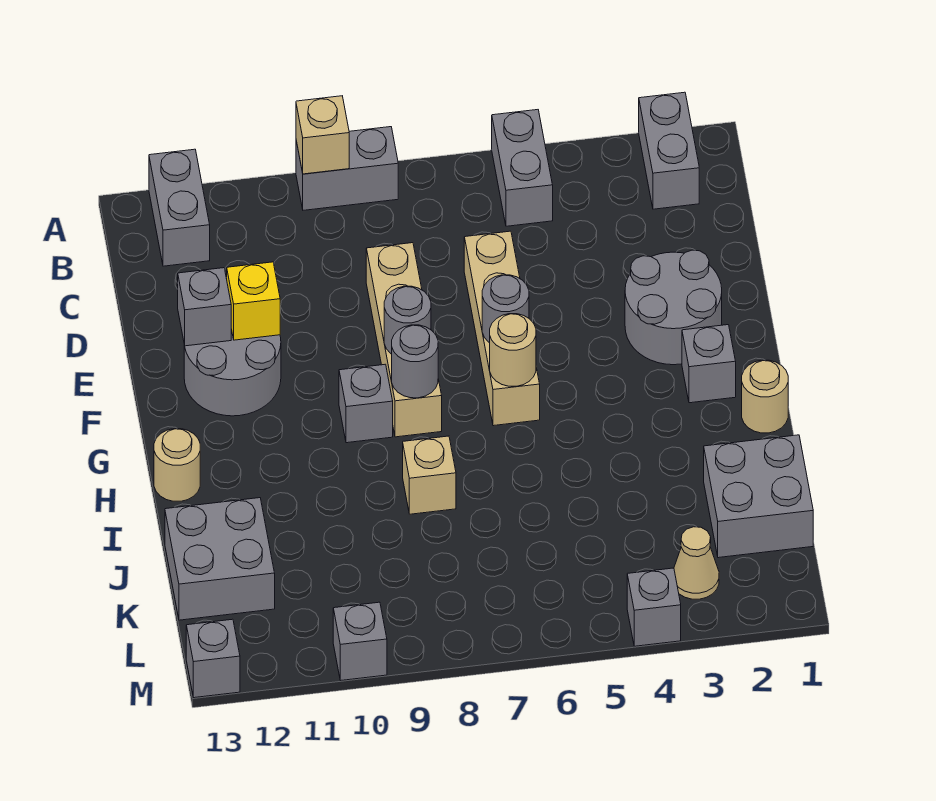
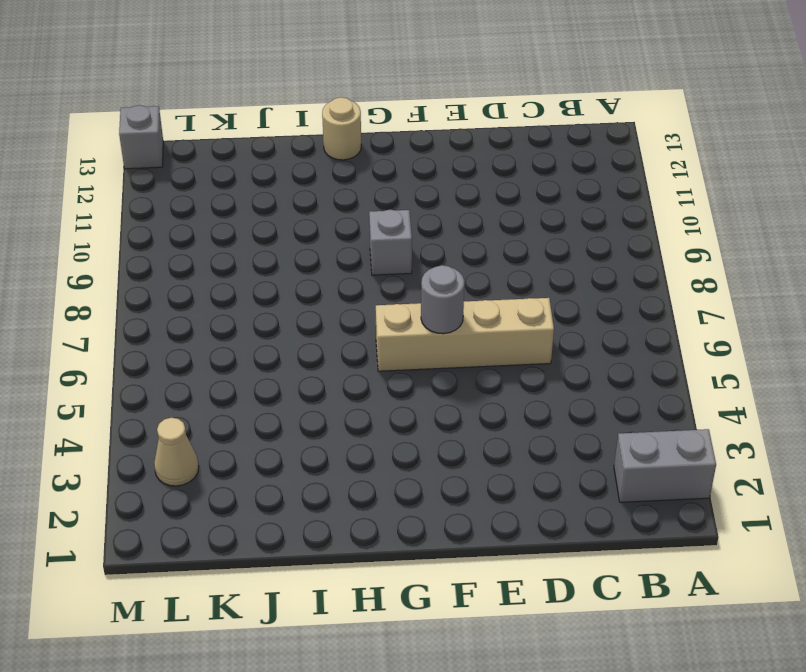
none -> grey 1x2 brick [492,110,553,226]
none -> grey 1x2 brick [296,127,398,210]
none -> grey 1x2 brick [149,149,210,266]

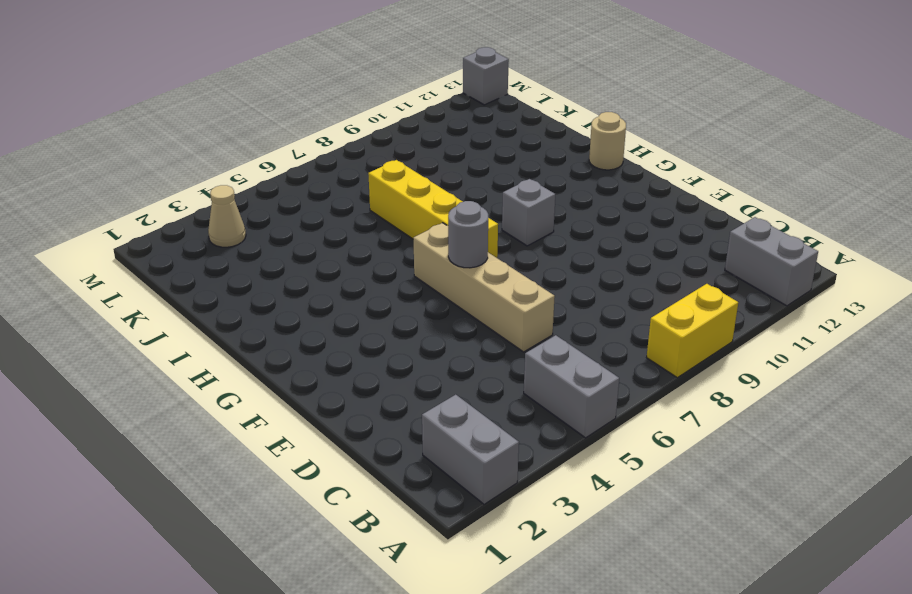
yellow 1x2 brick [647,284,738,378] -> grey 1x2 brick [296,127,398,210]
yellow 1x4 brick [368,160,498,258] -> none
none -> tan 1x4 brick [366,243,442,437]
none -> grey 2x2 round brick [625,250,722,365]
none -> grey 2x2 round brick [184,329,281,416]

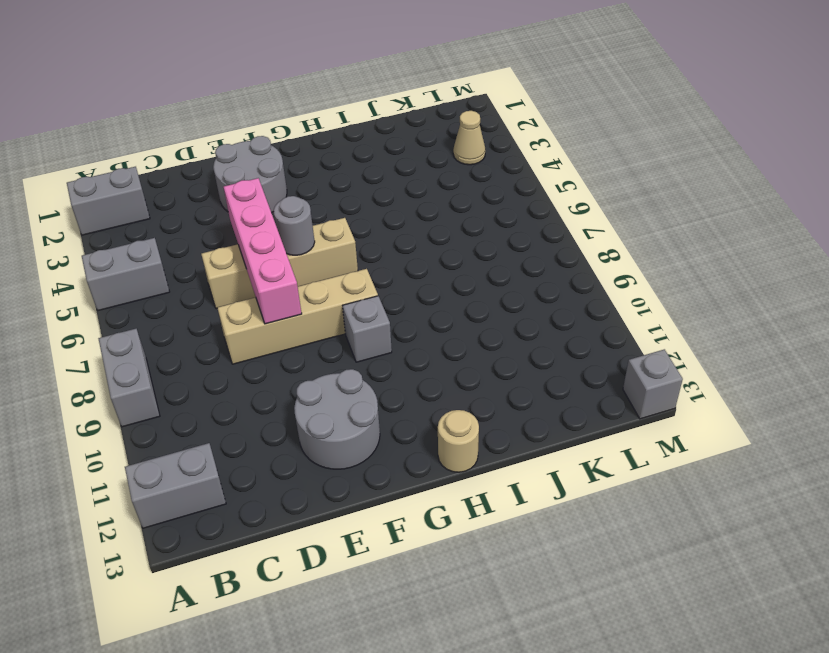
pink 1x4 brick [224,178,302,324] -> none
none -> grey 1x1 brick [682,325,736,403]
none -> tan 1x1 round brick [742,360,788,433]
none -> tan 1x1 brick [403,436,456,514]

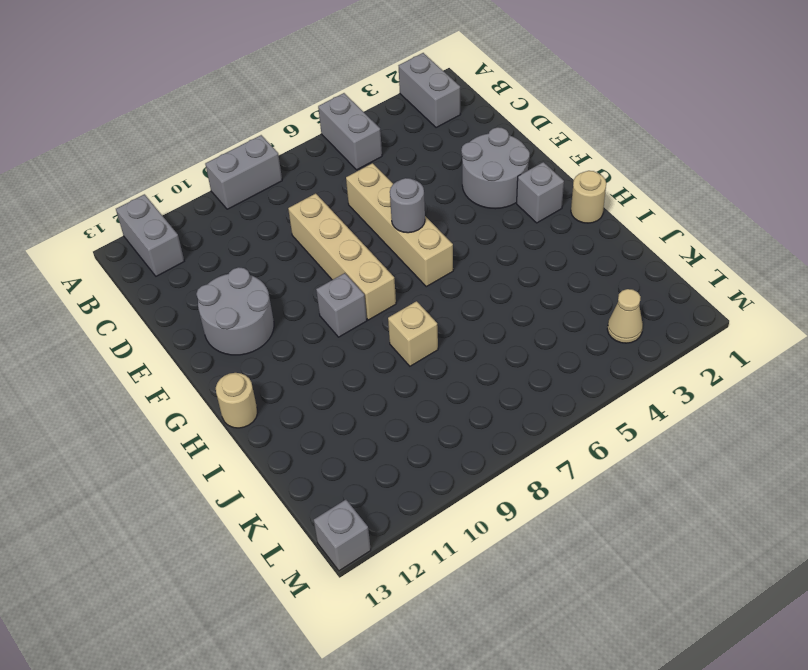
none -> grey 2x2 brick [704,435,813,558]
none -> grey 2x2 brick [165,498,275,620]
none -> grey 1x1 brick [627,568,681,646]

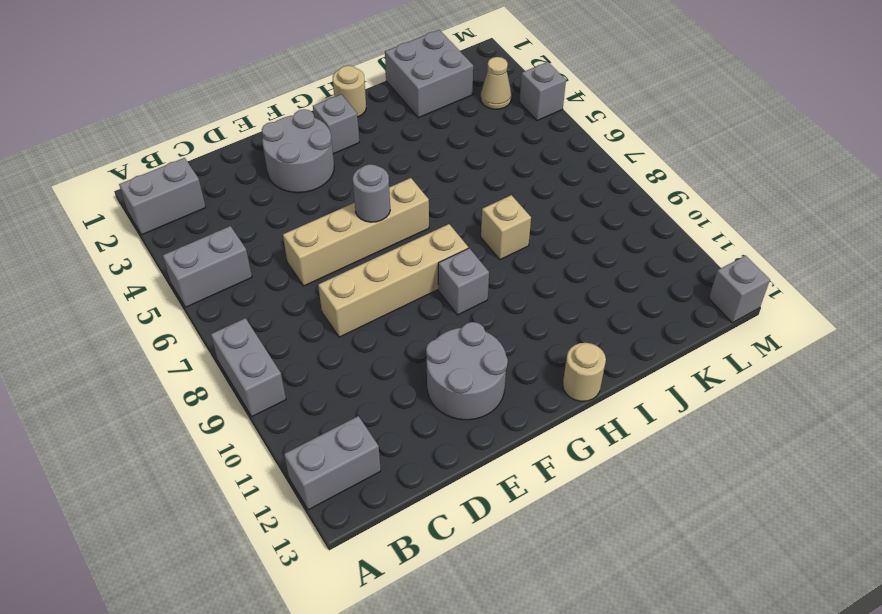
none -> grey 2x2 brick [165,498,275,620]
none -> grey 1x1 brick [333,602,387,680]
none -> tan 1x1 brick [296,96,349,174]

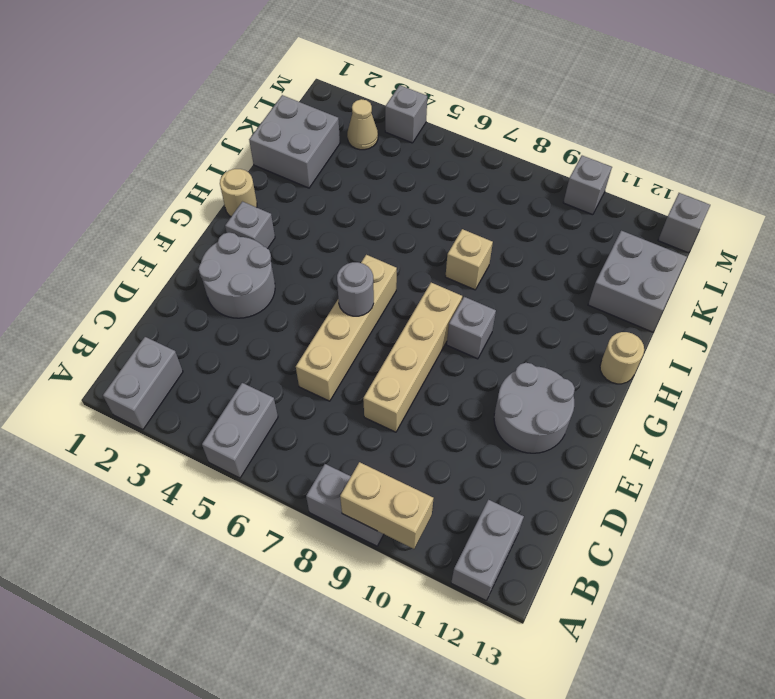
tan 1x2 brick [340,462,433,549] -> tan 1x1 brick [296,96,349,174]
none -> yellow 1x1 brick [226,262,280,340]
none -> grey 1x1 brick [178,268,231,346]
none -> grey 1x1 round brick [384,286,431,354]

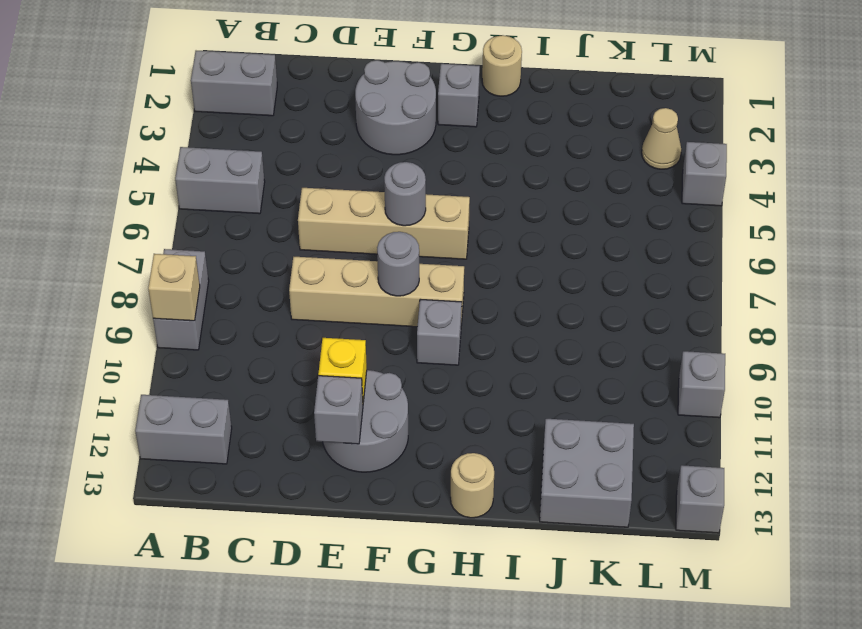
none -> tan 1x1 brick [403,436,456,514]
none -> grey 2x2 brick [704,435,813,558]
none -> tan 1x1 round brick [490,314,536,386]

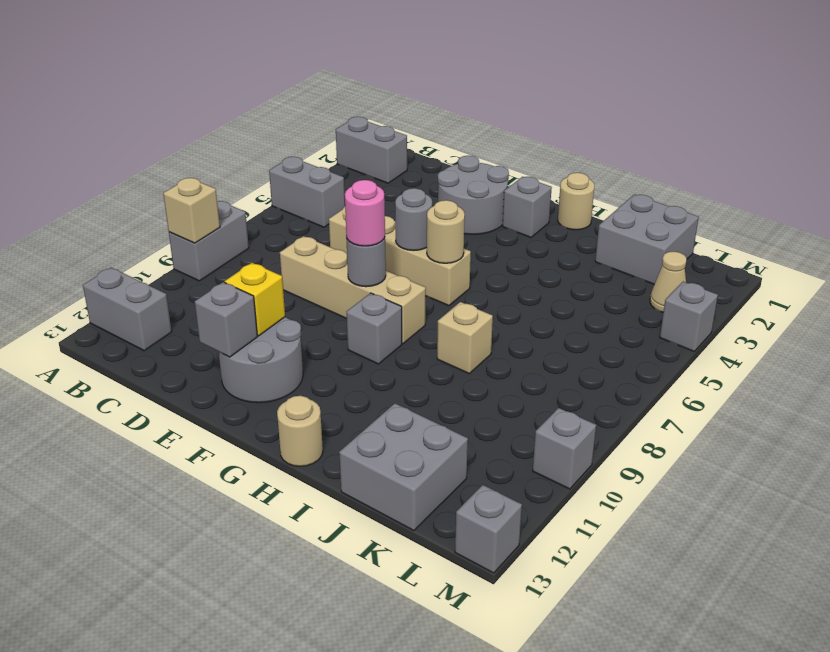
pink 1x1 round brick [345,180,385,246] -> none
none -> grey 1x1 round brick [392,325,438,398]

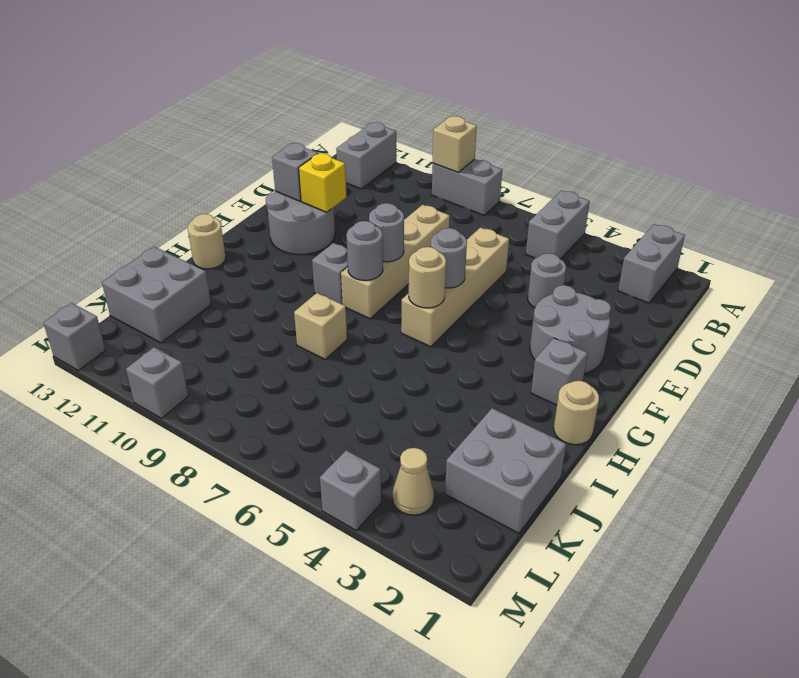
grey 1x1 round brick [528,253,566,308] -> none

